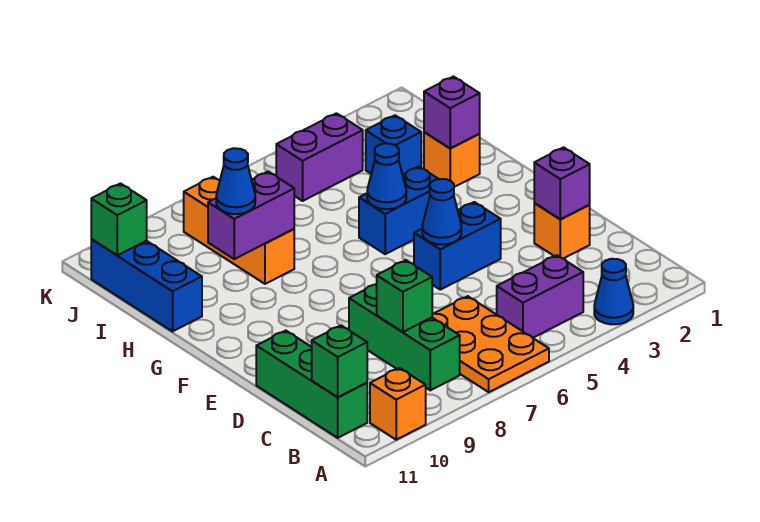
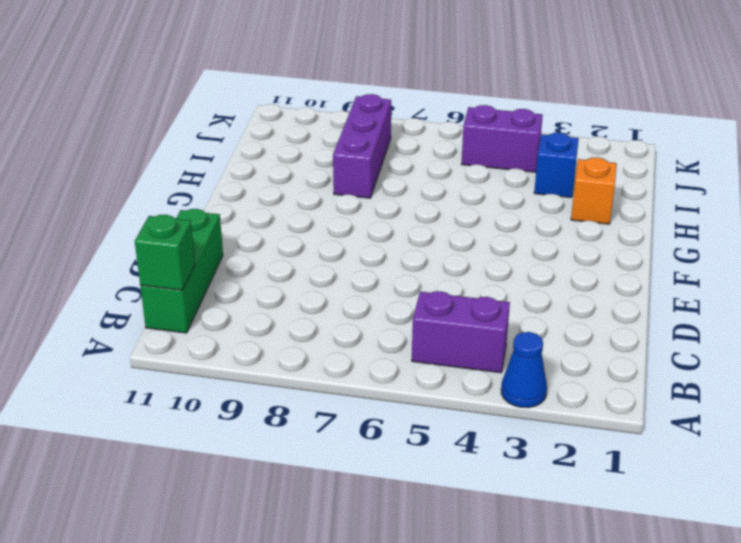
purple 1x3 brick [333,94,391,198] -> orange 1x3 brick [184,177,294,284]
none -> orange 2x3 plate [432,296,549,392]
none -> orange 1x1 brick [370,368,426,440]
none -> green 1x3 brick [349,284,460,390]

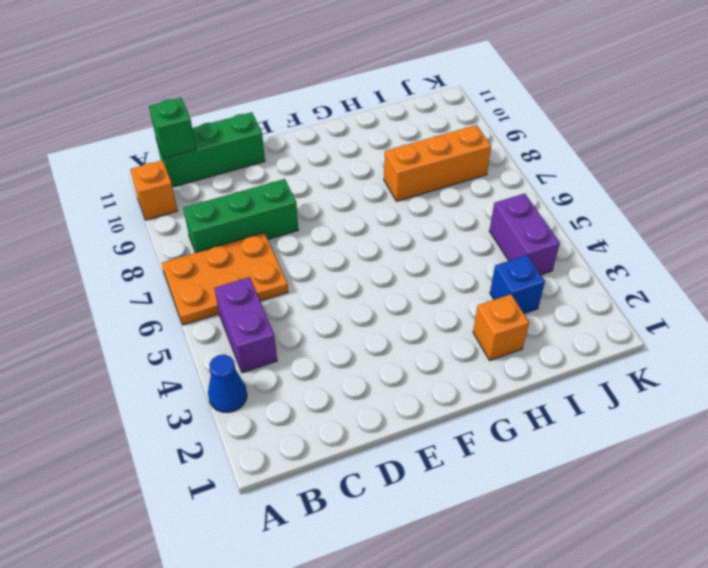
none -> orange 1x1 brick [534,203,590,259]
none -> blue 1x2 brick [414,202,501,290]
none -> blue 1x2 brick [359,167,438,254]

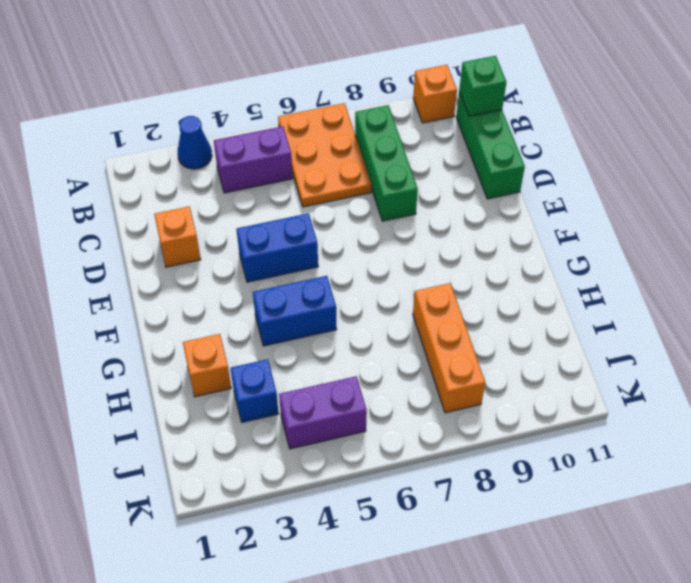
none -> blue 1x3 brick [91,239,202,331]
none -> green 1x1 brick [377,260,432,332]
none -> purple 1x1 brick [534,147,590,219]

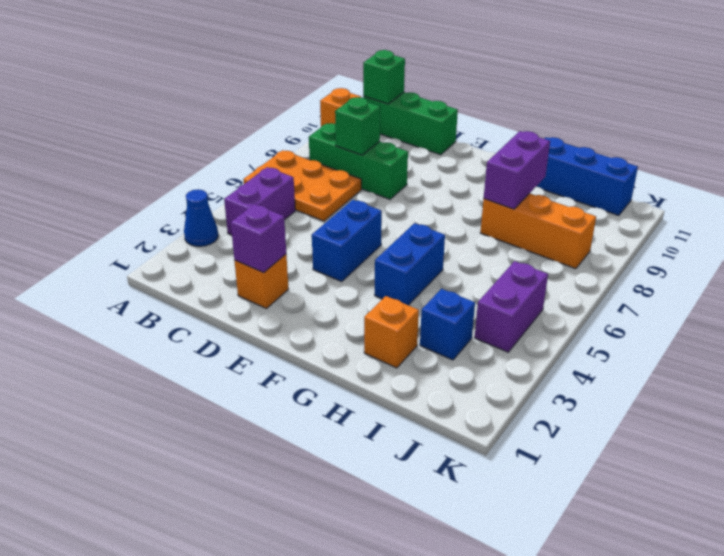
none -> blue 1x1 cone [422,179,461,245]
none -> blue 1x1 cone [367,143,406,209]
none -> purple 1x1 brick [424,76,480,148]

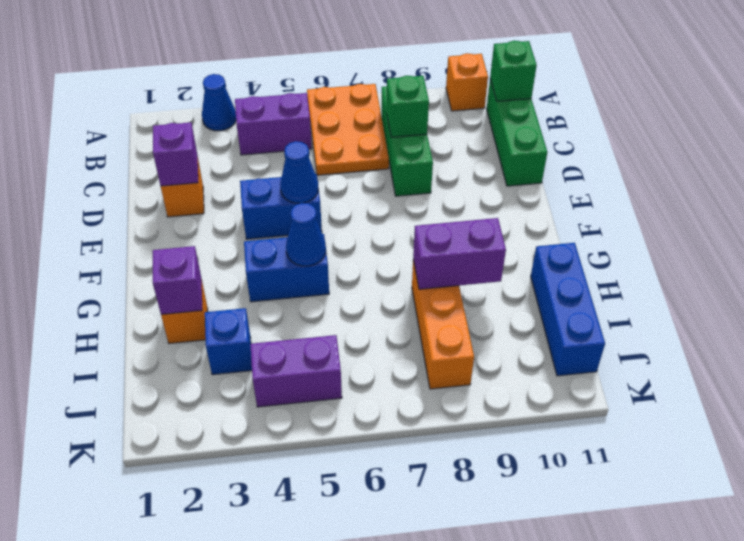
none -> green 1x1 brick [91,184,147,255]
none -> blue 1x1 cone [216,148,255,214]

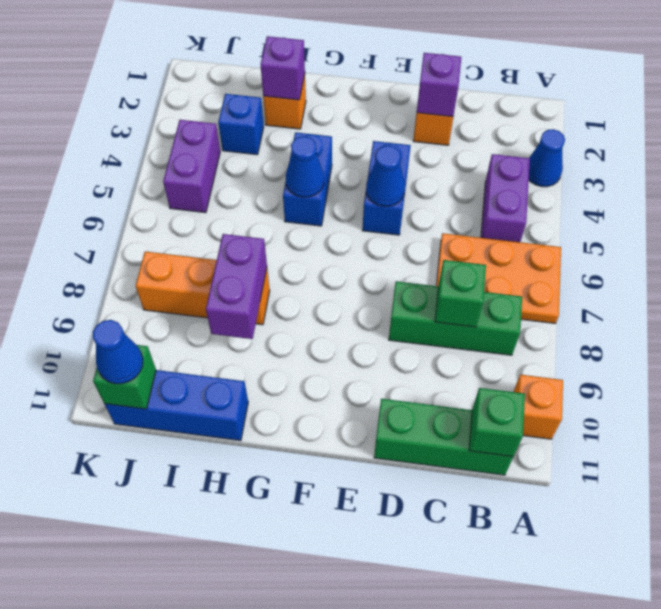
blue 1x1 cone [93,320,143,384] -> blue 1x1 cone moved to [216,148,255,214]

